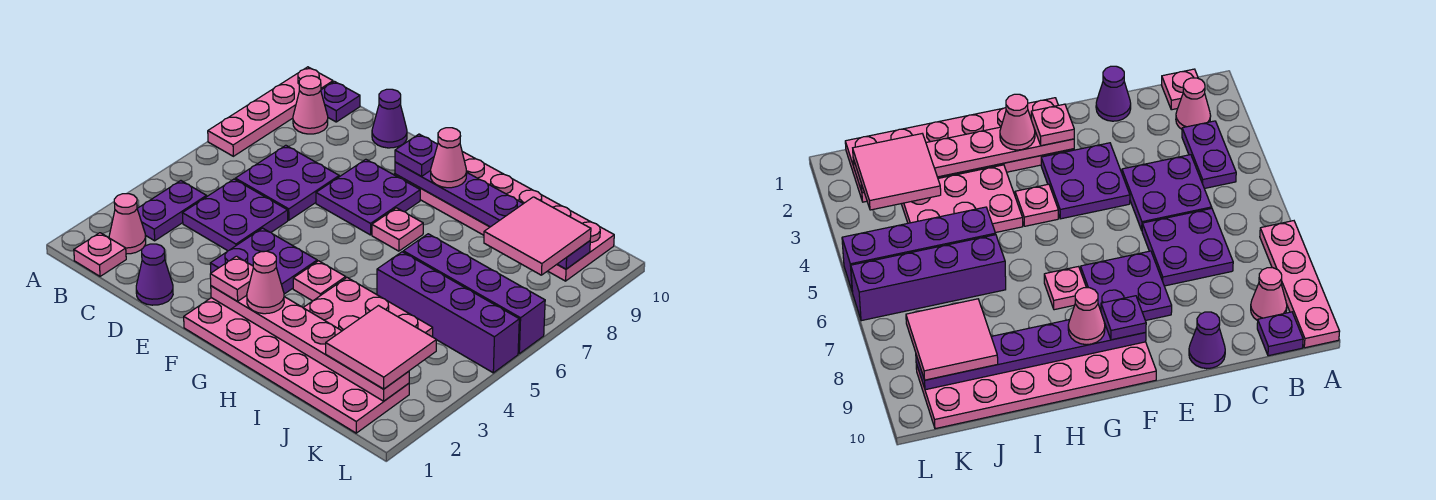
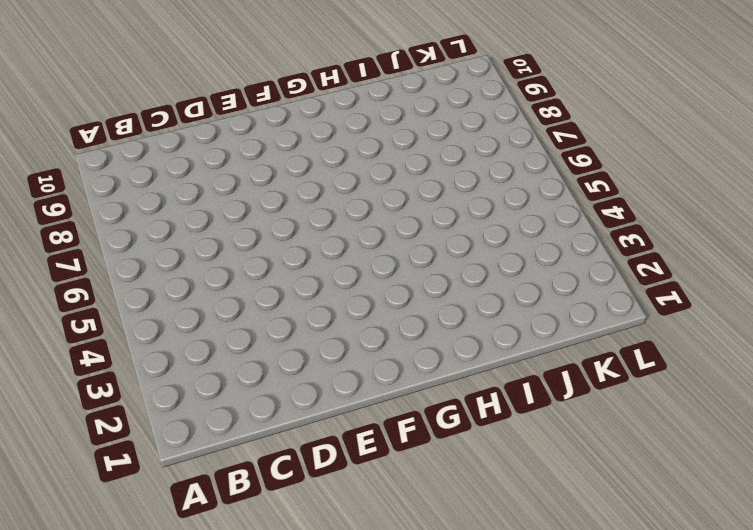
none -> pink 1x4 plate [208,67,333,156]
none -> pink 1x1 plate [74,233,126,276]
none -> pink 1x1 cone [109,194,146,254]

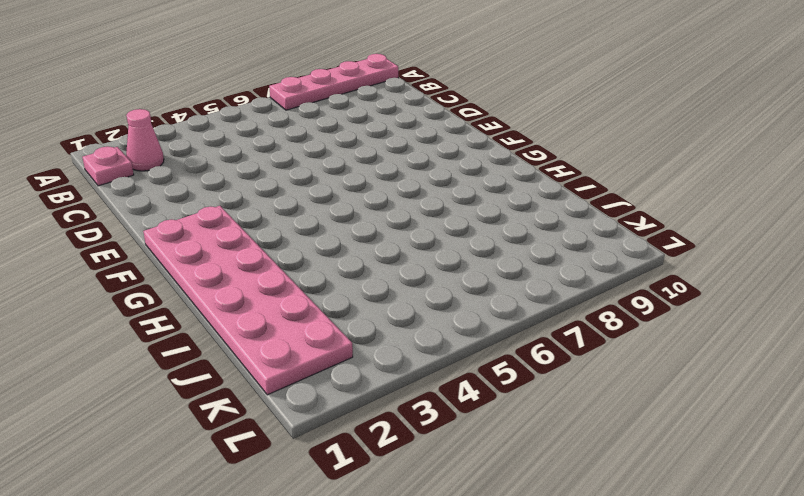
none -> purple 1x2 plate [137,181,207,241]
none -> pink 1x1 cone [293,76,328,134]
none -> purple 1x1 plate [321,82,360,122]

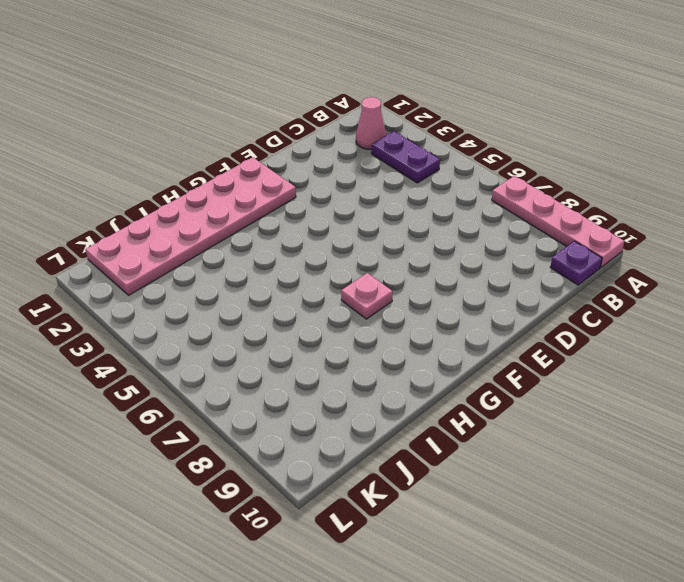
none -> pink 1x1 plate [74,233,126,276]
none -> pink 1x1 cone [293,76,328,134]
none -> purple 2x2 plate [182,179,288,251]

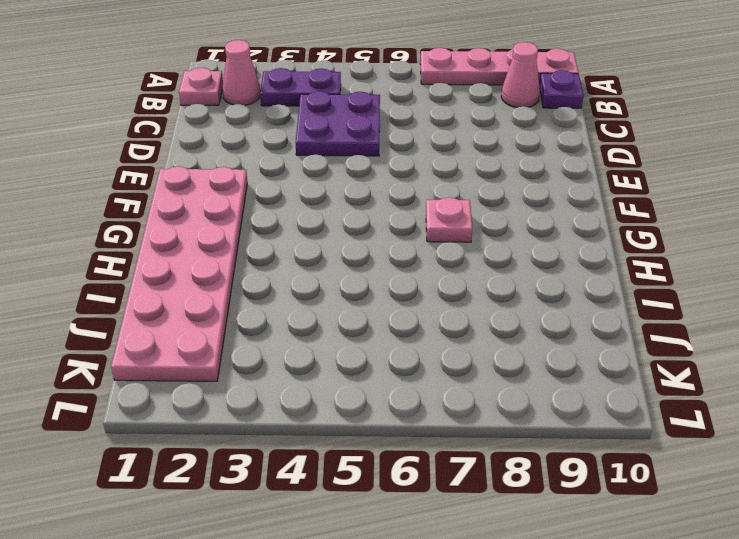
none -> purple 2x2 plate [235,145,339,220]
none -> purple 1x1 cone [136,244,173,305]
none -> purple 1x1 cone [372,89,407,148]

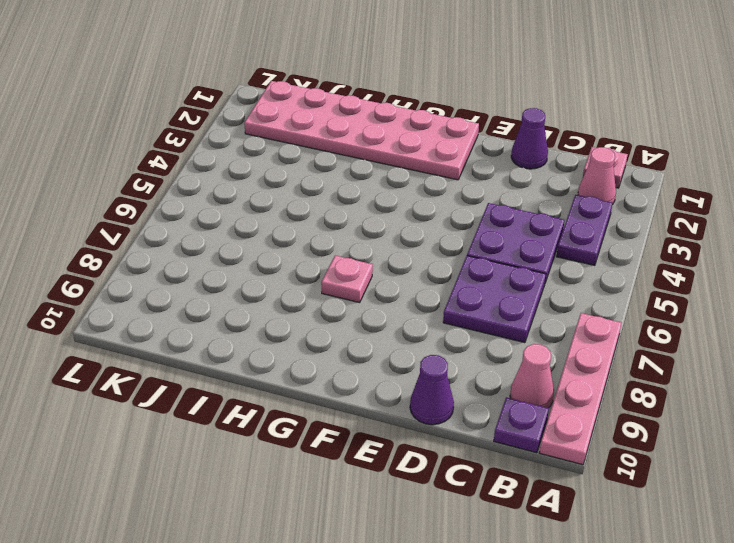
none -> purple 2x2 plate [210,228,317,294]
none -> purple 2x2 plate [316,159,420,235]
none -> pink 2x6 plate [395,152,614,281]

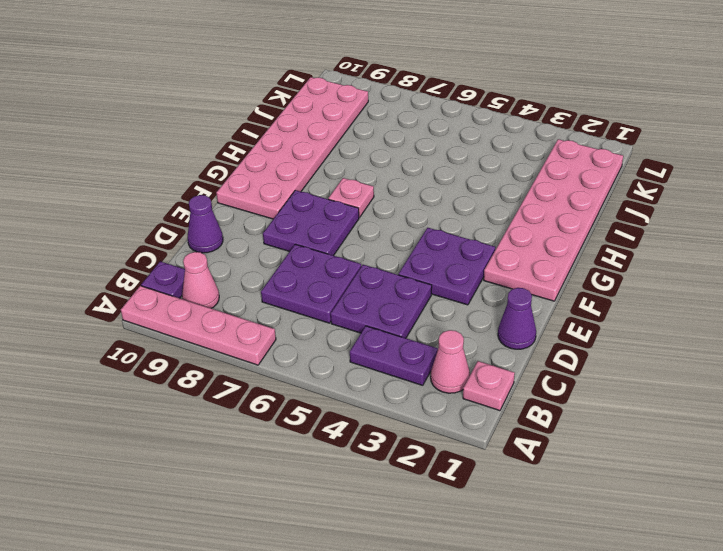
none -> pink 1x1 plate [293,261,346,301]
none -> pink 2x3 plate [303,278,433,337]
none -> purple 1x4 brick [377,252,519,373]

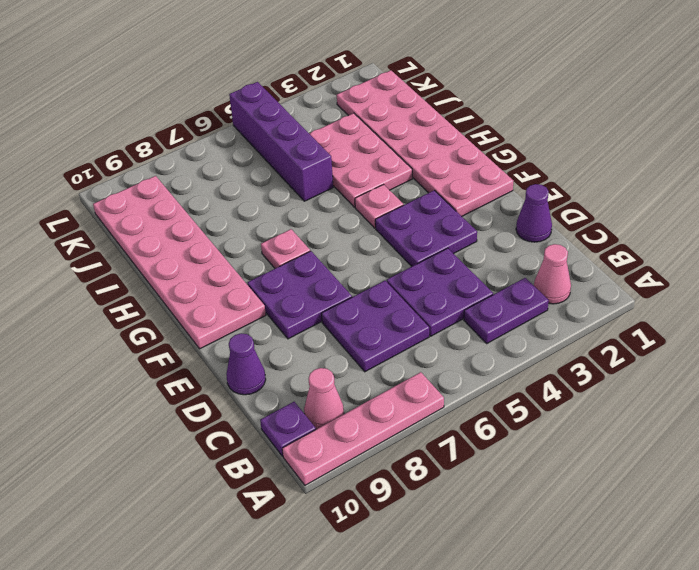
none -> pink 1x1 plate [74,233,126,276]
none -> purple 1x4 brick [403,234,545,354]
none -> pink 1x6 plate [211,286,409,401]

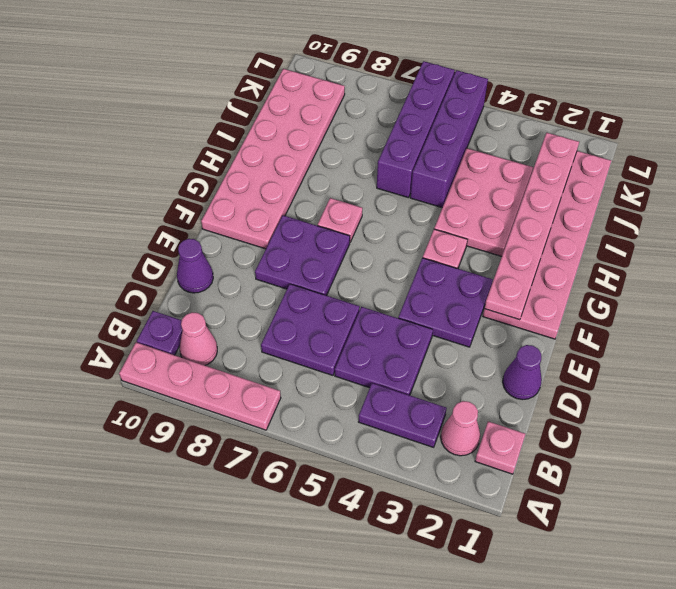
none -> purple 1x6 plate [395,162,590,269]
none -> pink 1x1 plate [210,256,253,301]
none -> purple 1x1 plate [395,134,438,176]

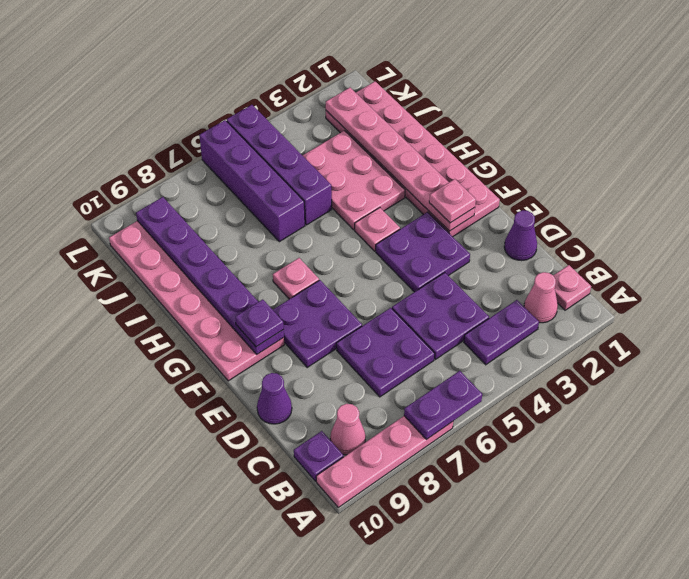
purple 1x2 plate [404,371,482,440] -> none
none -> pink 1x1 cone [247,251,284,314]
none -> pink 1x1 cone [431,128,467,188]
none -> pink 2x2 tile [326,306,436,389]

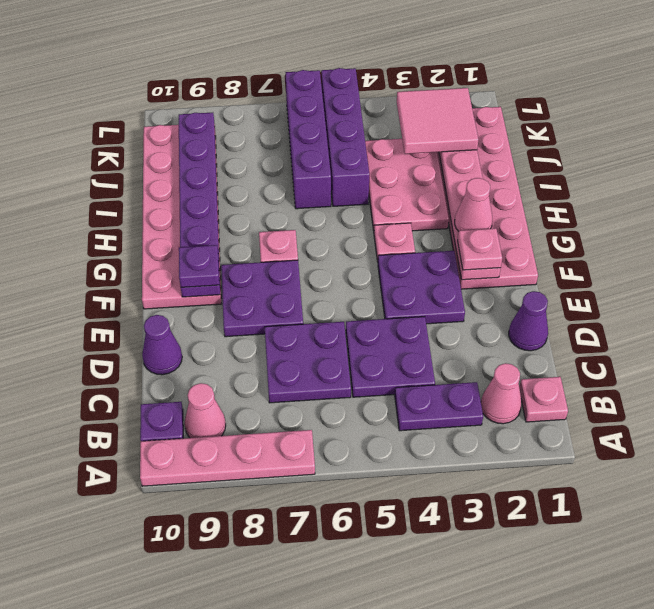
none -> pink 1x1 cone [431,128,467,188]
none -> pink 2x2 tile [484,197,591,275]

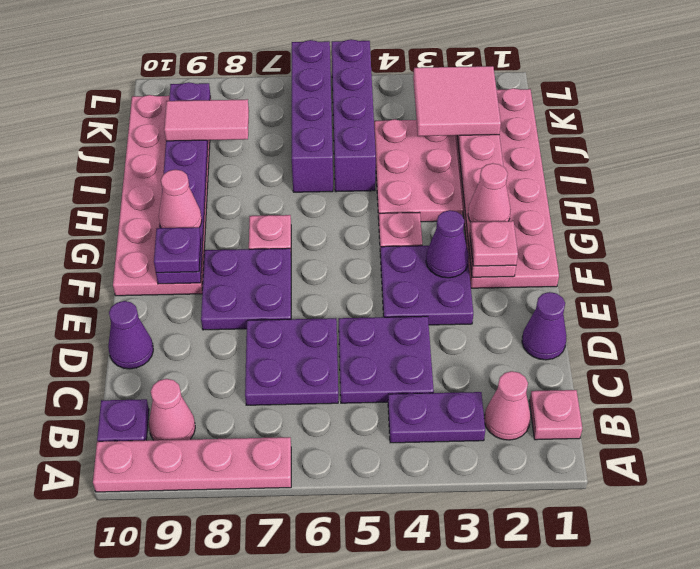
purple 1x1 cone [426,210,469,278] -> none
pink 1x2 tile [164,99,249,141] -> pink 2x2 tile [484,197,591,275]

